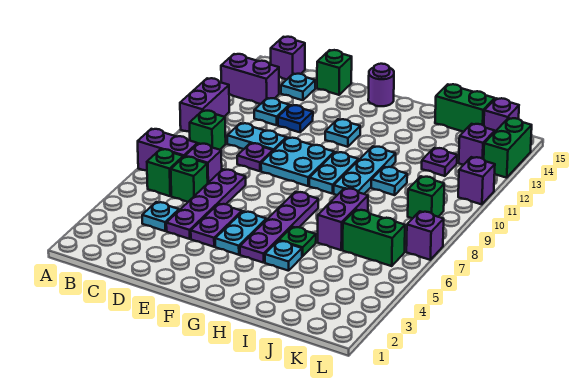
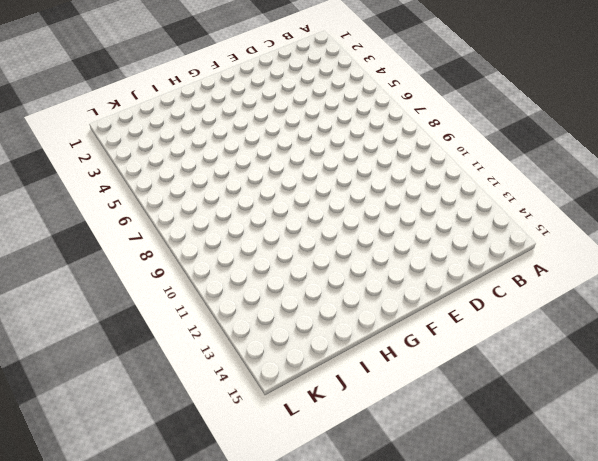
none -> purple 1x2 brick [138,129,197,171]
none -> purple 1x2 brick [180,78,229,132]
none -> purple 1x2 brick [221,54,279,104]
none -> green 1x1 brick [147,149,183,196]

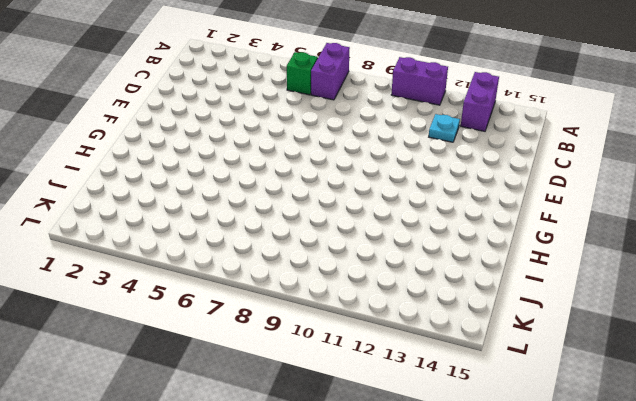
none -> green 1x1 brick [190,111,226,150]
none -> purple 1x1 brick [271,37,305,80]
none -> cyan 1x1 plate [142,202,179,231]
none -> green 1x1 brick [171,157,208,202]

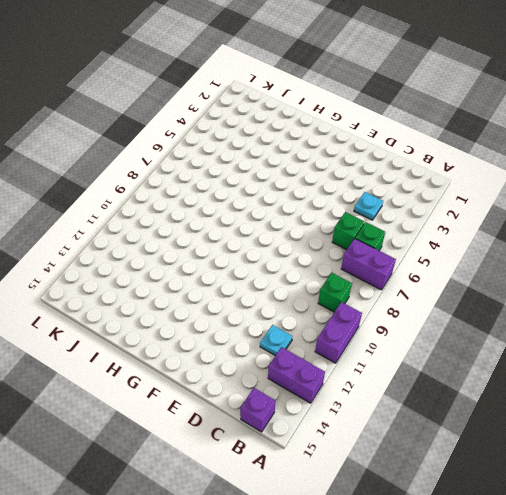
none -> purple 1x1 brick [185,143,222,183]
none -> cyan 1x2 plate [227,123,286,151]
none -> cyan 1x1 plate [281,74,315,100]
none -> purple 1x4 plate [166,169,246,239]

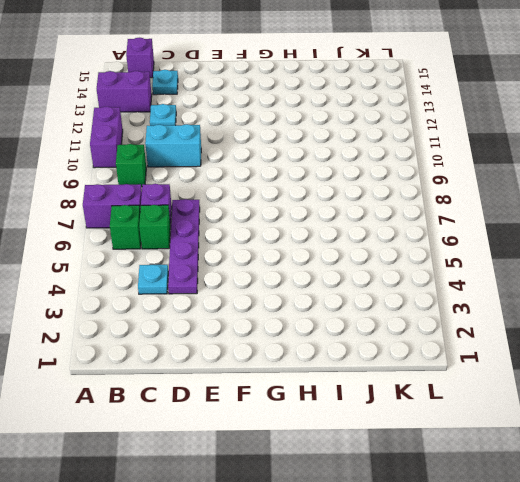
cyan 1x2 brick [145,124,201,167] -> cyan 1x2 plate [227,123,286,151]
none -> purple 1x1 plate [237,143,273,171]
none -> blue 1x1 plate [278,105,313,132]
none -> green 1x1 brick [317,50,352,95]
none -> purple 1x2 plate [191,204,242,247]

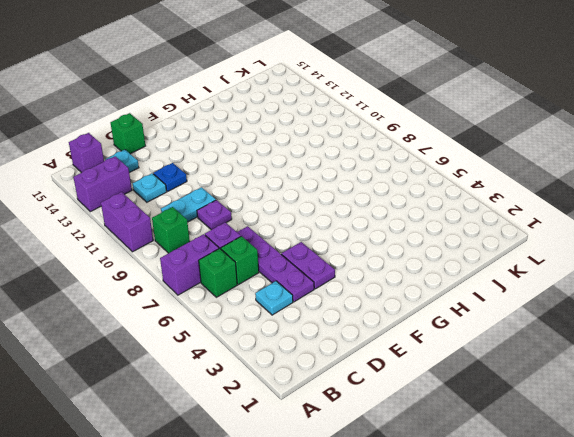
none -> cyan 2x2 plate [261,138,334,186]
none -> cyan 1x2 plate [215,211,266,255]
none -> cyan 1x1 plate [325,119,360,147]
none -> purple 1x1 round brick [368,64,394,106]

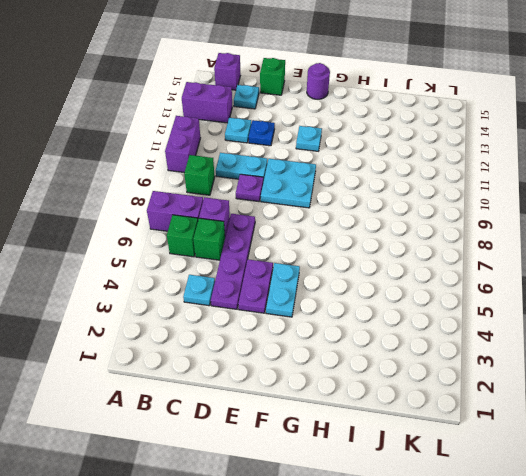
none -> purple 1x4 plate [240,192,318,263]
none -> cyan 1x2 plate [309,152,358,194]
none -> cyan 1x1 plate [265,241,302,271]
none -> green 1x1 plate [279,227,316,256]

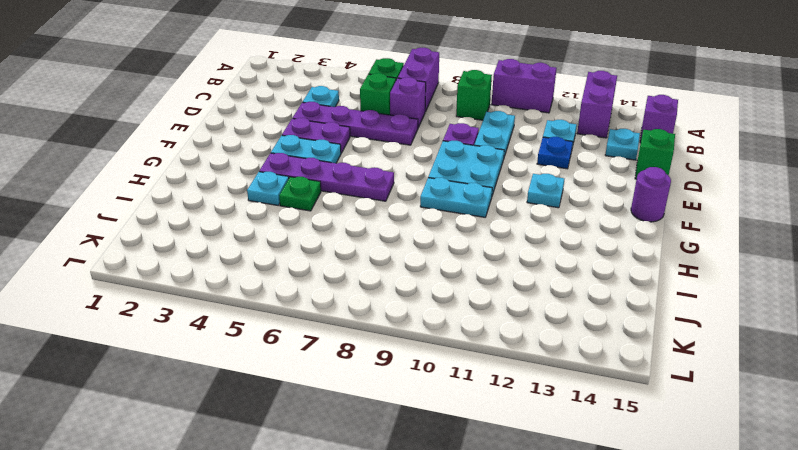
none -> cyan 1x3 plate [334,146,396,195]
none -> purple 1x2 brick [318,188,368,250]
none -> cyan 1x1 plate [371,167,407,195]
none -> green 1x2 brick [435,84,495,132]

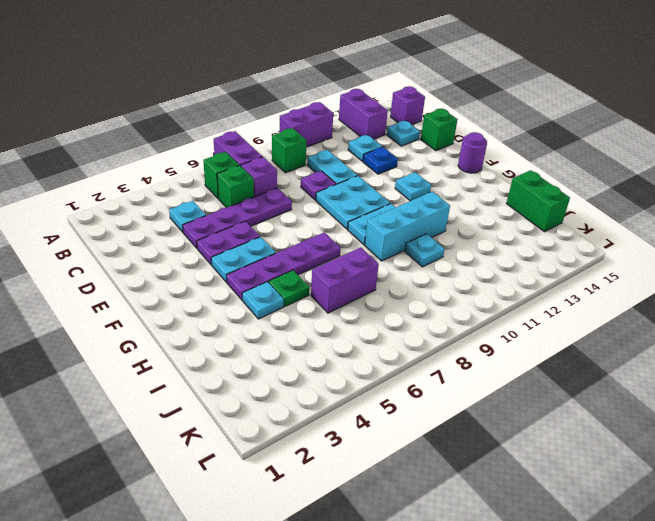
cyan 1x3 brick [365,192,450,261] -> cyan 1x3 plate [334,146,396,195]
none -> green 1x2 brick [343,210,405,266]
none -> purple 1x1 plate [422,148,457,176]
none -> green 1x1 brick [408,176,444,218]
none -> purple 1x1 brick [459,124,495,165]

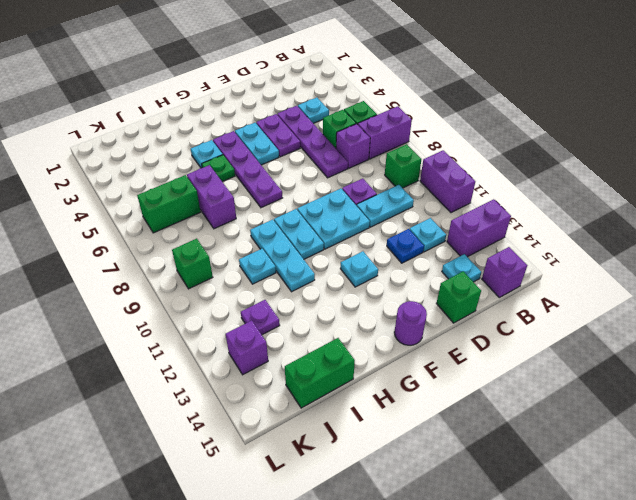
none -> purple 1x1 brick [484,98,519,131]
none -> purple 1x1 brick [406,211,444,260]
none -> purple 1x1 brick [458,157,495,204]
none -> green 1x2 brick [484,118,532,178]

